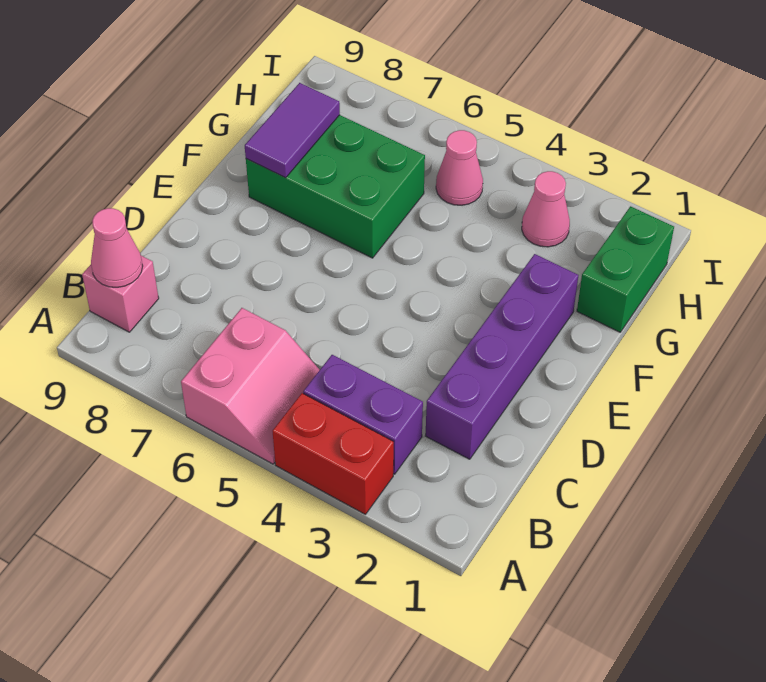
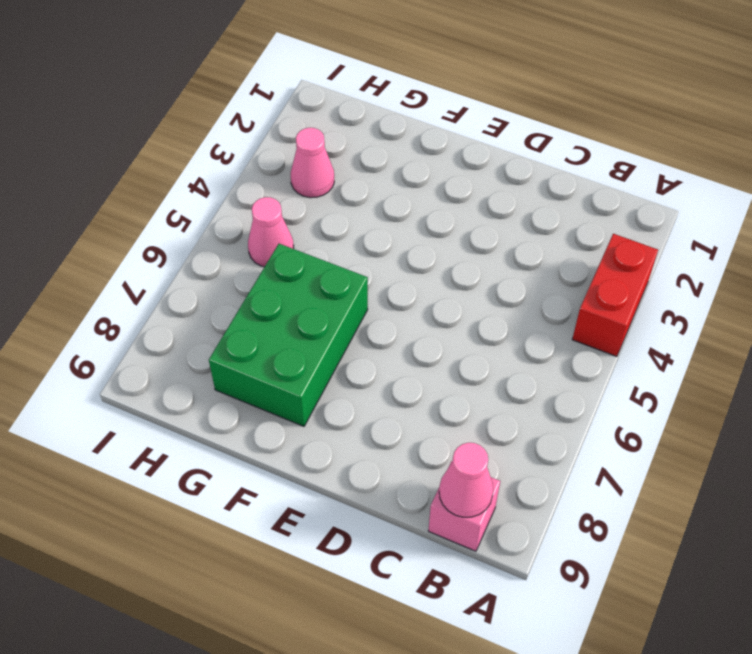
none -> pink 2x2 slope [181,308,319,464]
none -> purple 1x2 brick [303,355,423,474]

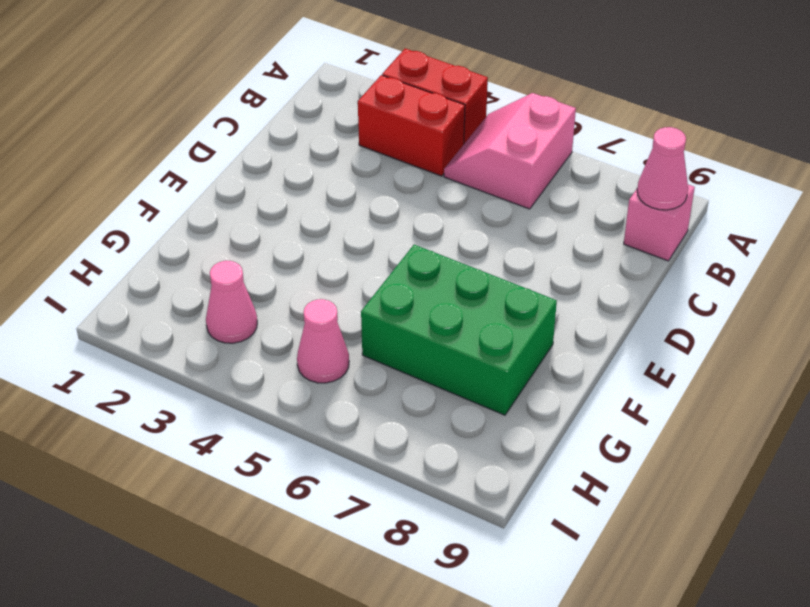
red 1x2 brick [358,75,465,176] -> purple 1x2 brick [303,355,423,474]
none -> purple 1x4 brick [426,254,578,459]
none -> green 1x2 brick [577,206,674,332]

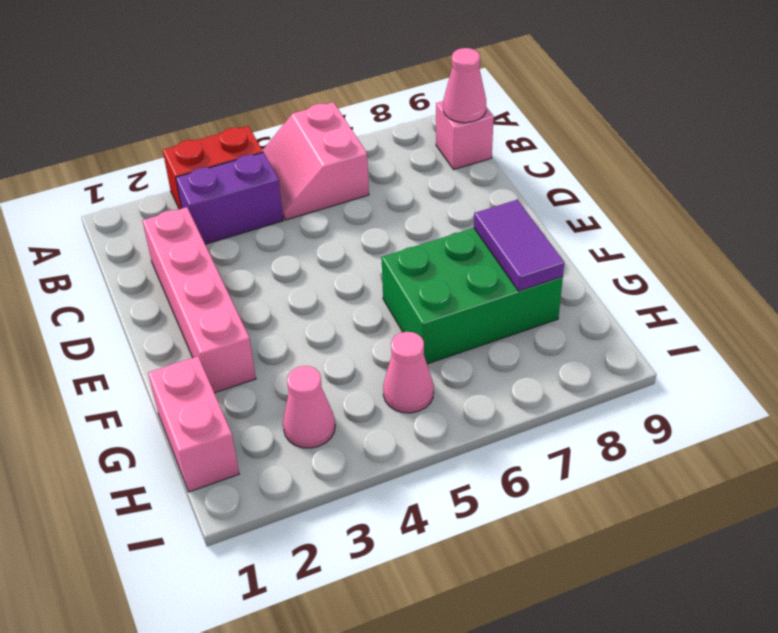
pink 1x4 brick [142,207,256,393] -> purple 1x4 brick [426,254,578,459]
pink 1x2 brick [148,356,239,492] -> green 1x2 brick [577,206,674,332]

